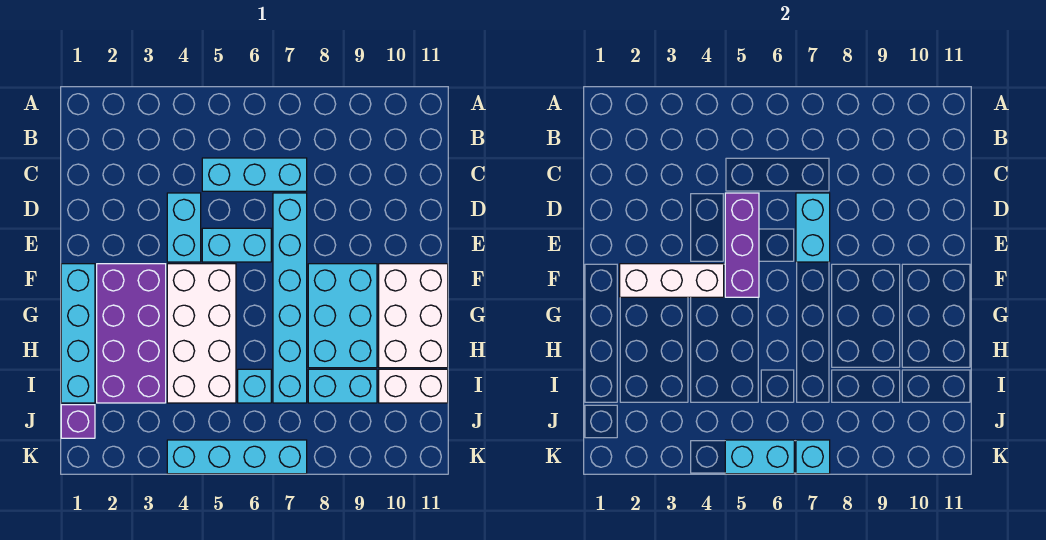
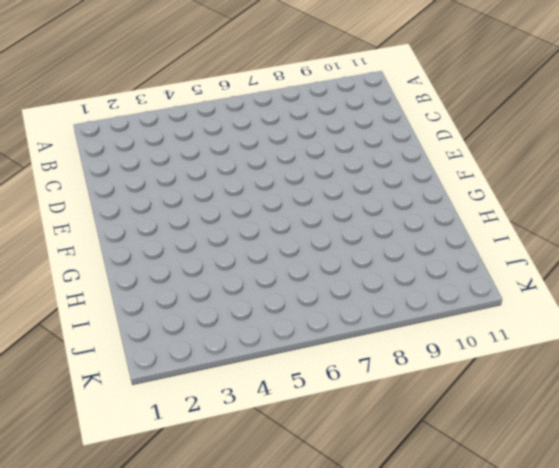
none -> cyan 1x3 brick [202,158,307,191]
none -> cyan 1x2 brick [167,193,201,262]
none -> cyan 1x6 brick [273,193,307,403]

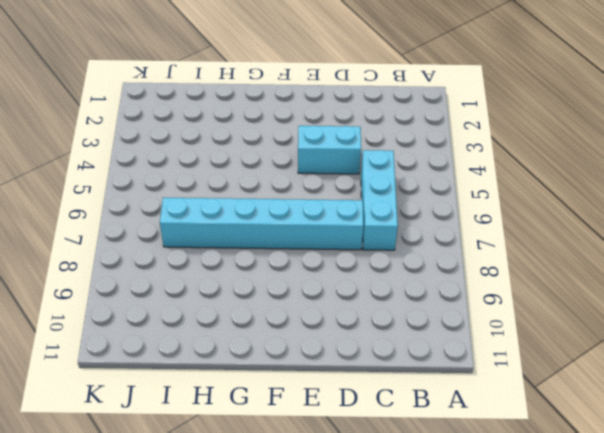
none -> cyan 1x2 brick [202,228,271,262]
none -> cyan 1x4 brick [61,264,95,403]
none -> purple 2x4 brick [97,264,166,403]

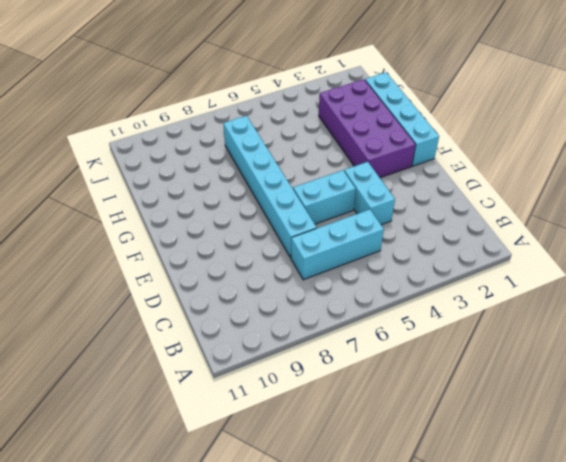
none -> white 2x4 brick [167,264,236,403]
none -> cyan 2x3 brick [308,264,377,368]
none -> white 2x3 brick [379,264,448,368]

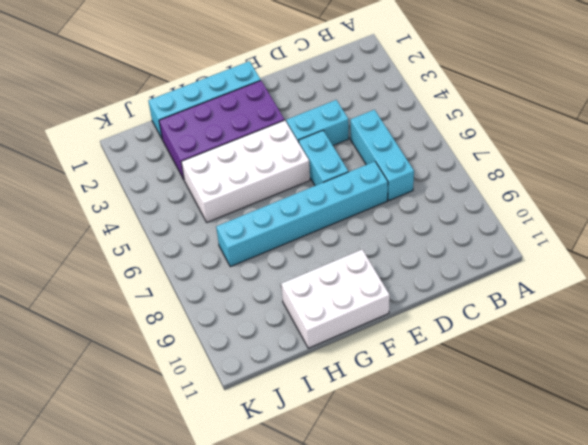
none -> cyan 2x3 brick [308,264,377,368]
none -> cyan 1x1 brick [238,369,271,403]
none -> cyan 1x2 brick [308,369,377,403]

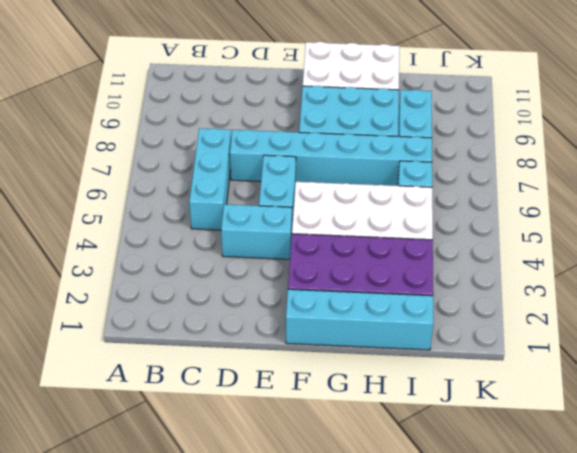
none -> white 1x2 brick [379,369,448,403]
none -> purple 1x1 brick [61,405,95,438]
none -> cyan 1x4 brick [167,440,307,474]

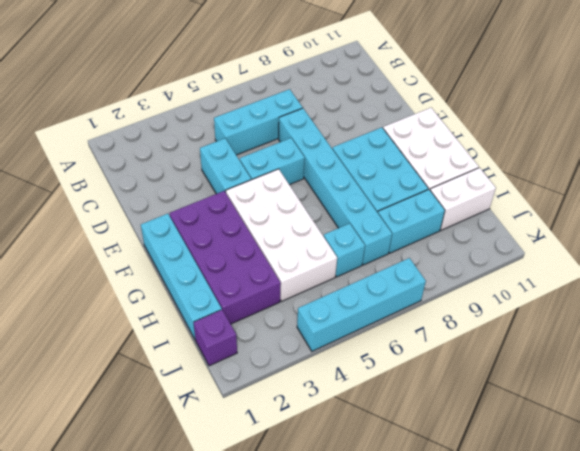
none -> purple 1x3 brick [725,193,759,297]
none -> cyan 1x2 brick [796,193,830,262]
none -> white 1x3 brick [620,264,724,297]

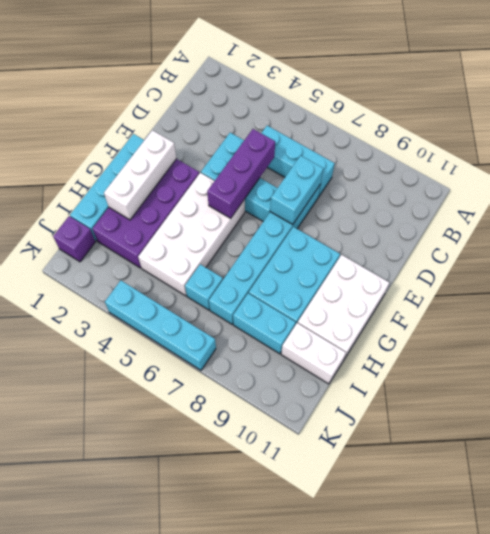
white 1x3 brick [104,130,177,220] -> white 1x3 brick turned to [620,264,724,297]
none -> cyan 1x2 brick [725,440,794,474]
none -> cyan 1x1 brick [796,440,830,474]

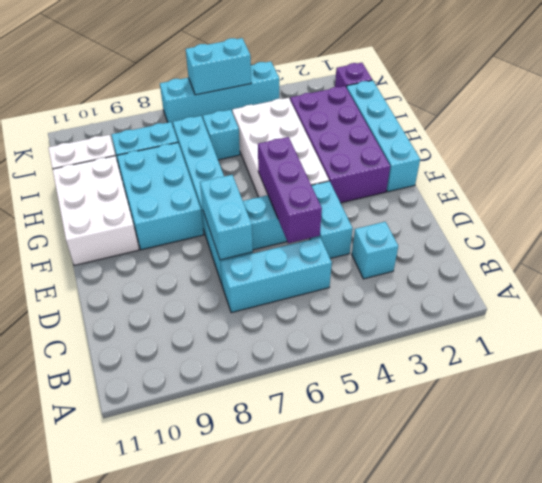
cyan 1x1 brick [352,222,398,279] -> cyan 1x1 brick moved to [796,440,830,474]
none -> white 1x3 brick [620,264,724,297]

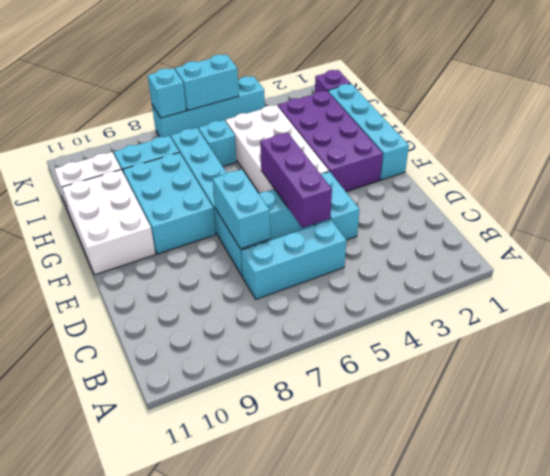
none -> white 1x3 brick [620,264,724,297]

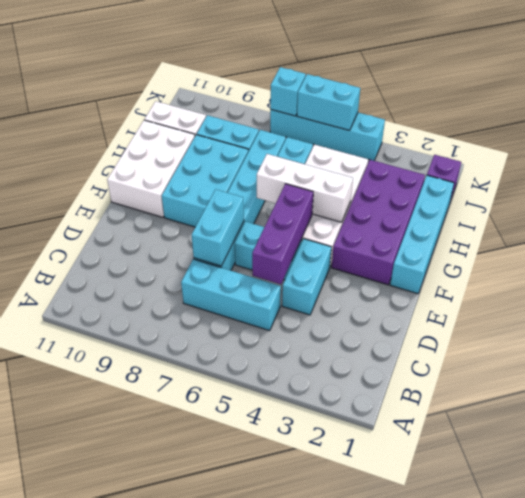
white 1x3 brick [257,154,353,222] -> white 1x3 brick moved to [620,264,724,297]

